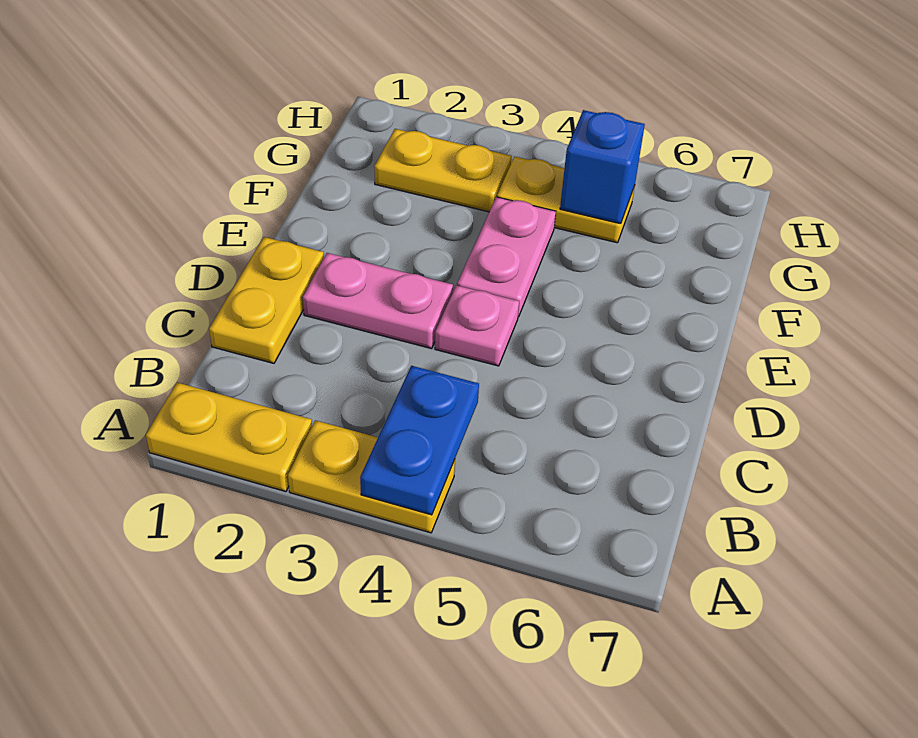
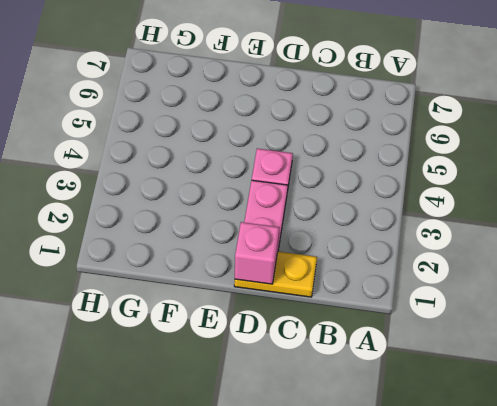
pink 1x1 brick [235,222,279,284] -> none
none -> yellow 1x2 plate [146,383,312,491]
none -> yellow 1x2 plate [288,420,455,533]

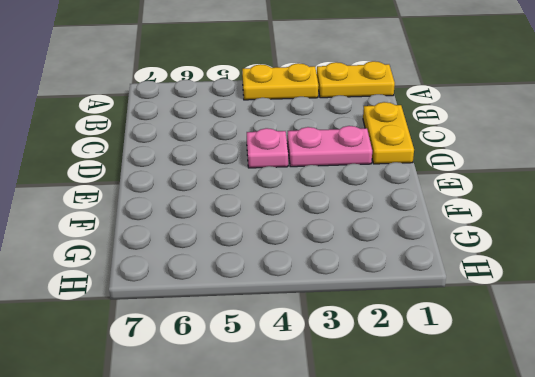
none -> pink 1x2 plate [457,197,556,317]
none -> yellow 1x2 plate [374,129,511,212]

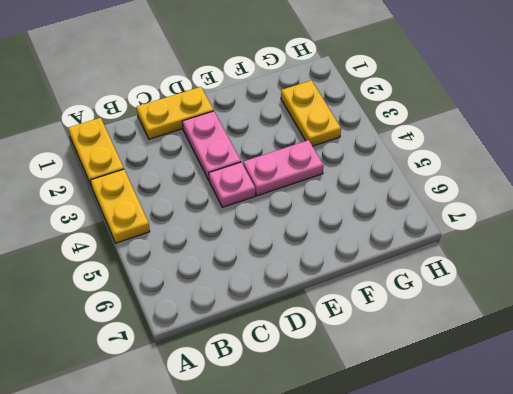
none -> yellow 1x2 plate [497,157,635,243]
none -> blue 1x2 plate [360,366,479,515]

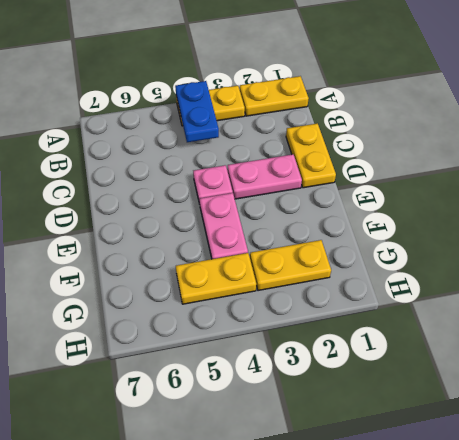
none -> blue 1x1 brick [560,110,645,224]

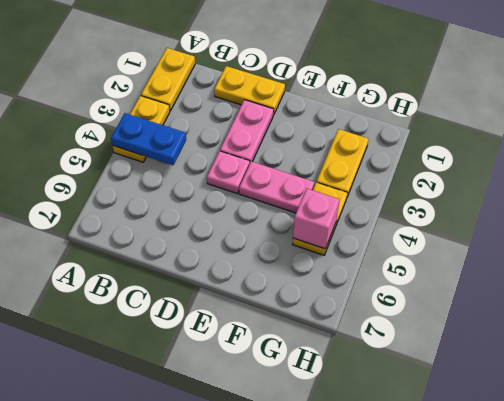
pink 1x1 brick [293,189,340,249] -> blue 1x1 brick [560,110,645,224]

